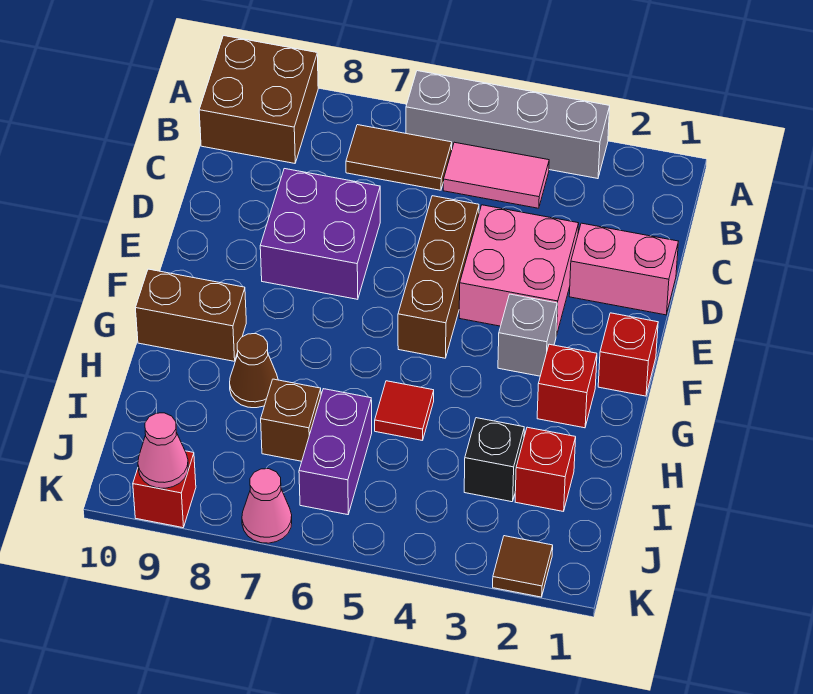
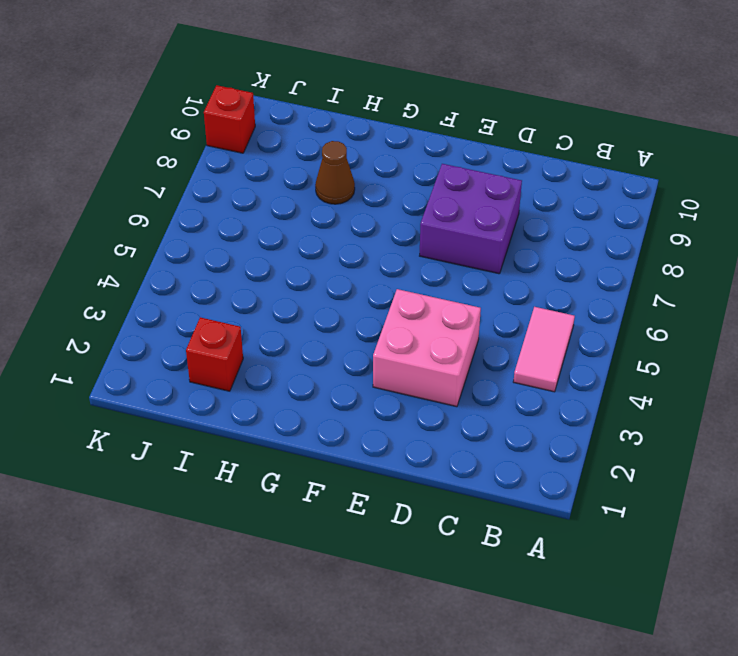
none -> grey 1x4 brick [406,71,610,179]
none -> brown 2x2 brick [199,36,318,163]
none -> brown 1x2 tile [346,125,452,190]

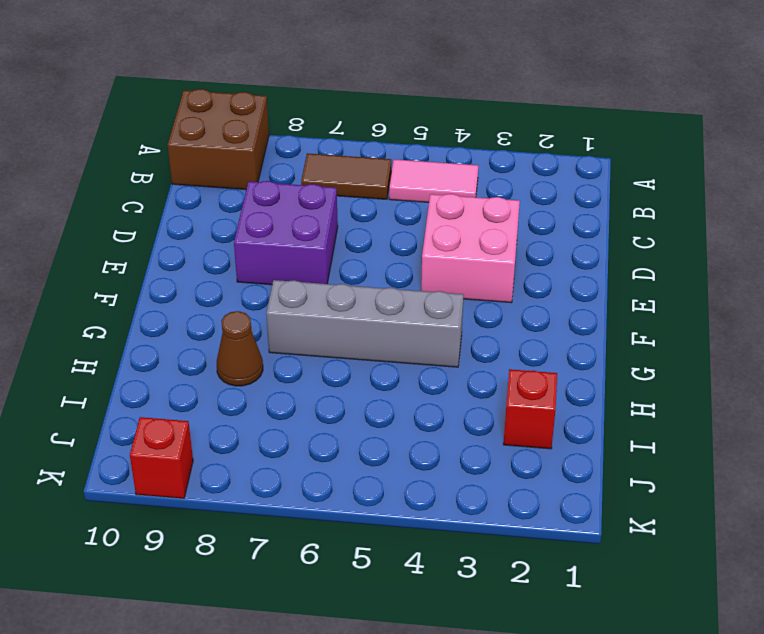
grey 1x4 brick [266,280,464,367] -> grey 1x4 brick moved to [406,71,610,179]
none -> pink 1x2 brick [569,223,678,315]
none -> brown 1x3 brick [398,196,479,358]
none -> red 1x1 brick [598,313,658,396]

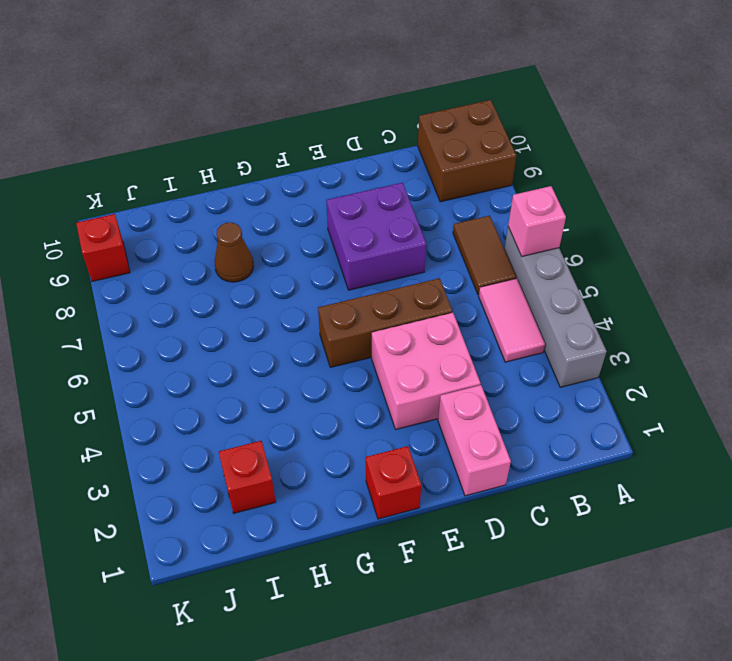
pink 1x1 brick [508,186,566,256] -> none
none -> grey 1x1 brick [498,294,557,376]
none -> red 1x1 brick [537,344,597,428]
none -> brown 1x2 brick [136,269,246,361]

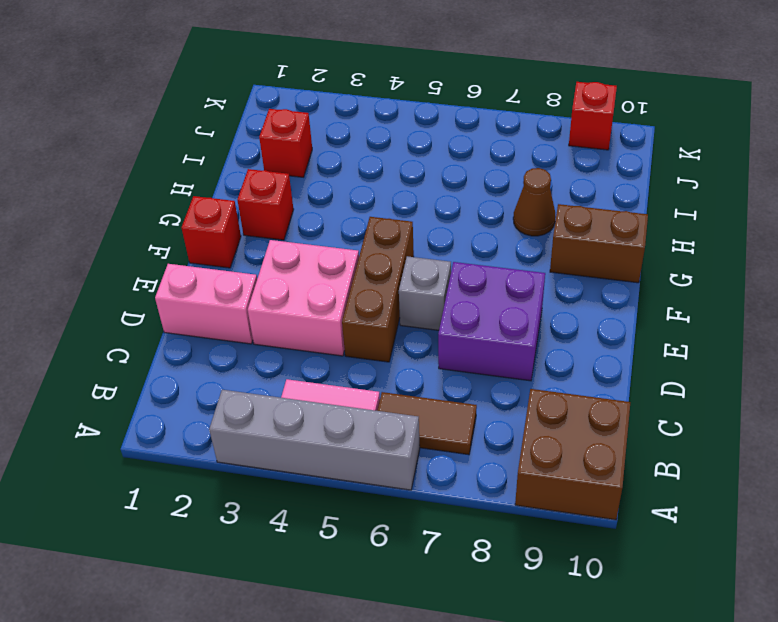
grey 1x1 brick [399,256,451,330] -> grey 1x1 brick moved to [498,294,557,376]
none -> red 1x1 tile [375,381,434,441]
none -> black 1x1 brick [464,418,524,502]
none -> purple 1x2 brick [299,389,372,515]

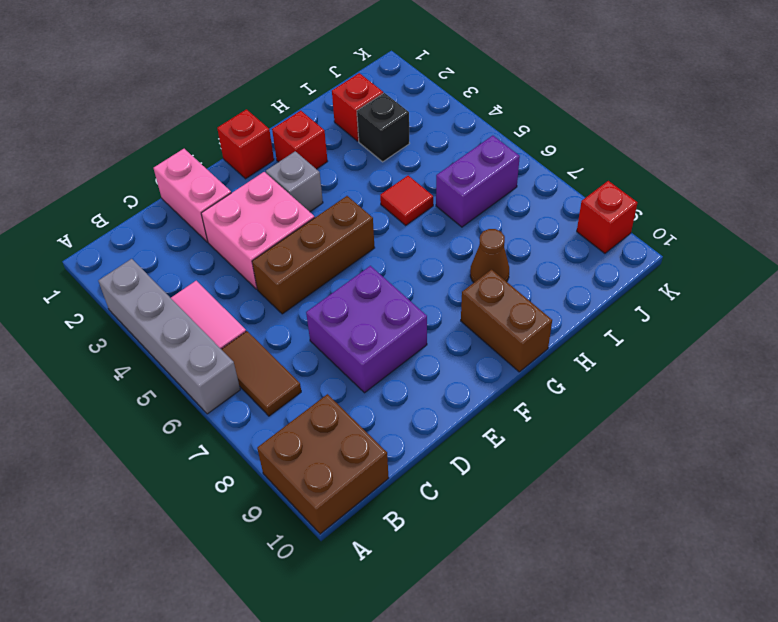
none -> brown 1x1 brick [261,379,321,461]
none -> brown 1x1 tile [493,536,553,597]
none -> pink 1x1 cone [242,469,292,543]

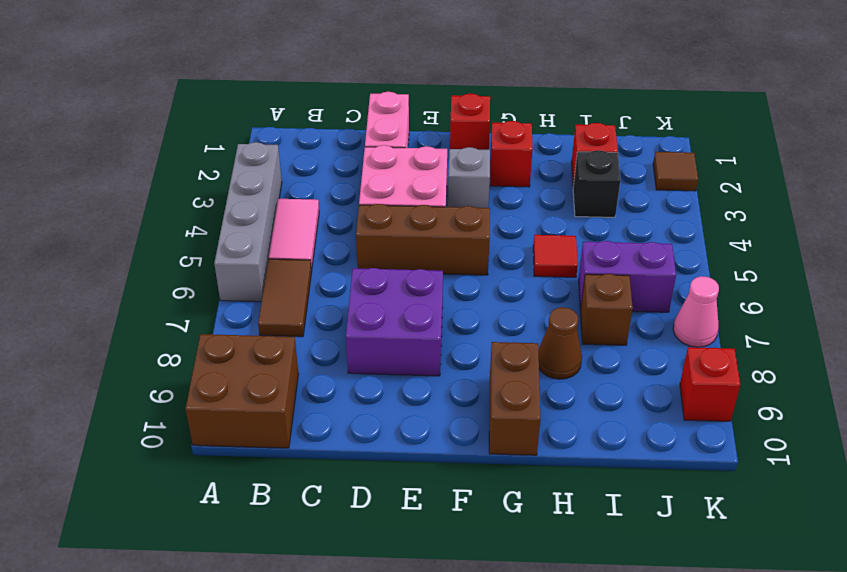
none -> pink 1x1 cone [138,413,188,488]

